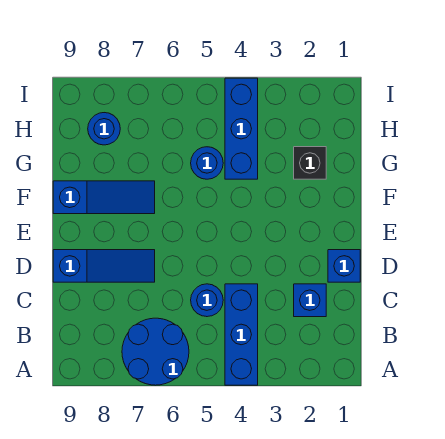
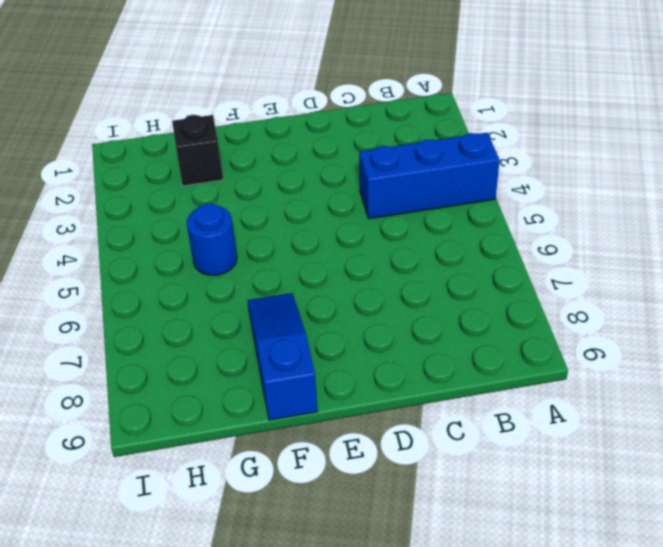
none -> blue 2x2 round brick [122,318,189,385]
none -> blue 1x1 brick [294,284,326,317]

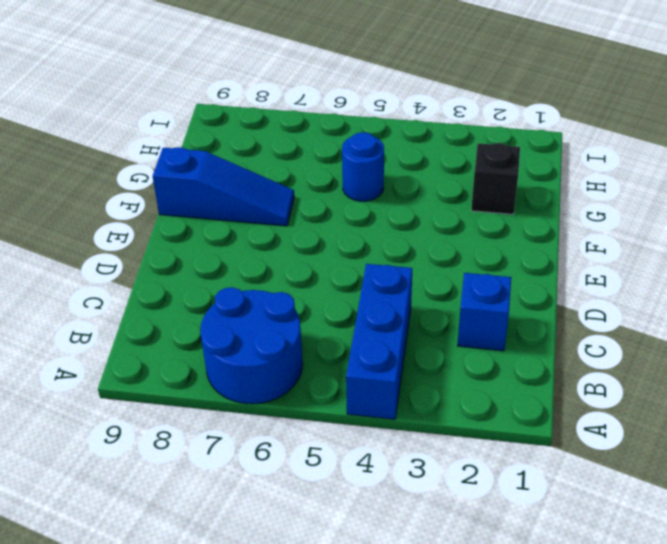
none -> blue 1x1 round brick [191,284,223,317]
none -> blue 1x1 brick [328,250,360,282]

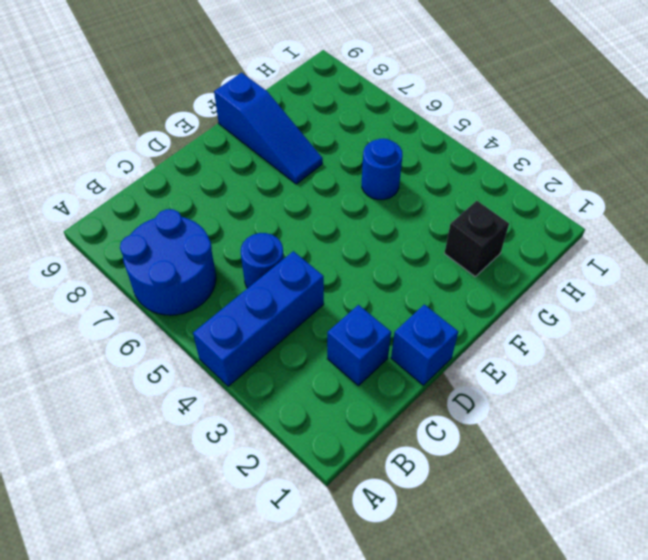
none -> blue 1x3 slope [53,250,155,282]
none -> blue 1x3 brick [225,78,258,179]

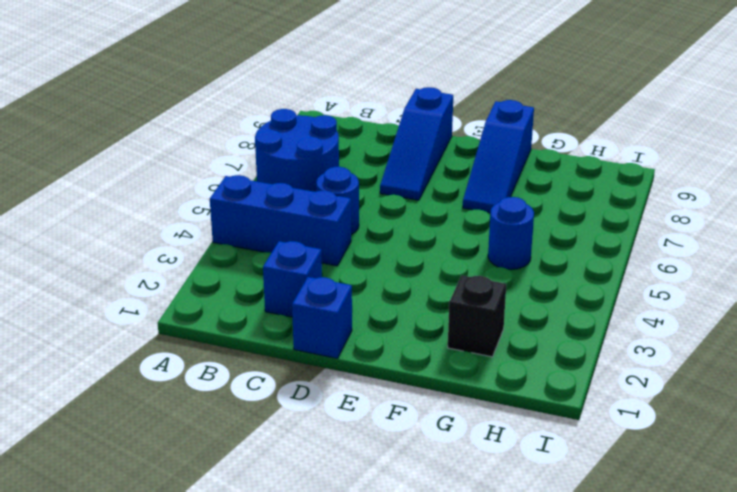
none -> blue 1x3 brick [225,78,258,179]
none -> blue 1x1 round brick [88,113,120,145]

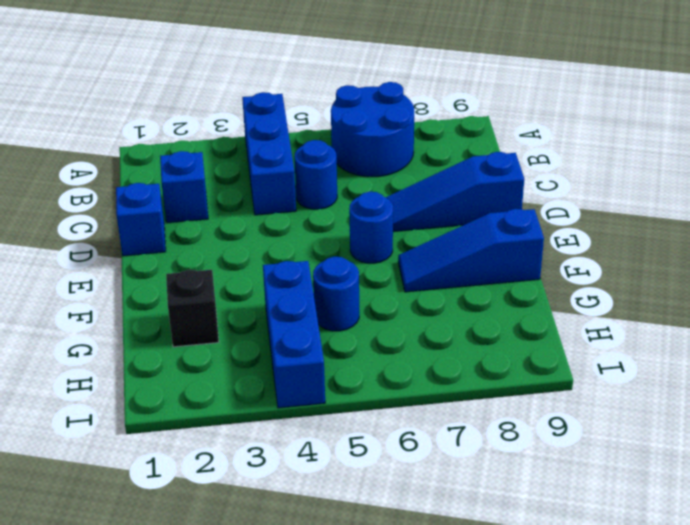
blue 1x1 round brick [349,192,393,263] -> blue 1x1 round brick moved to [88,113,120,145]

